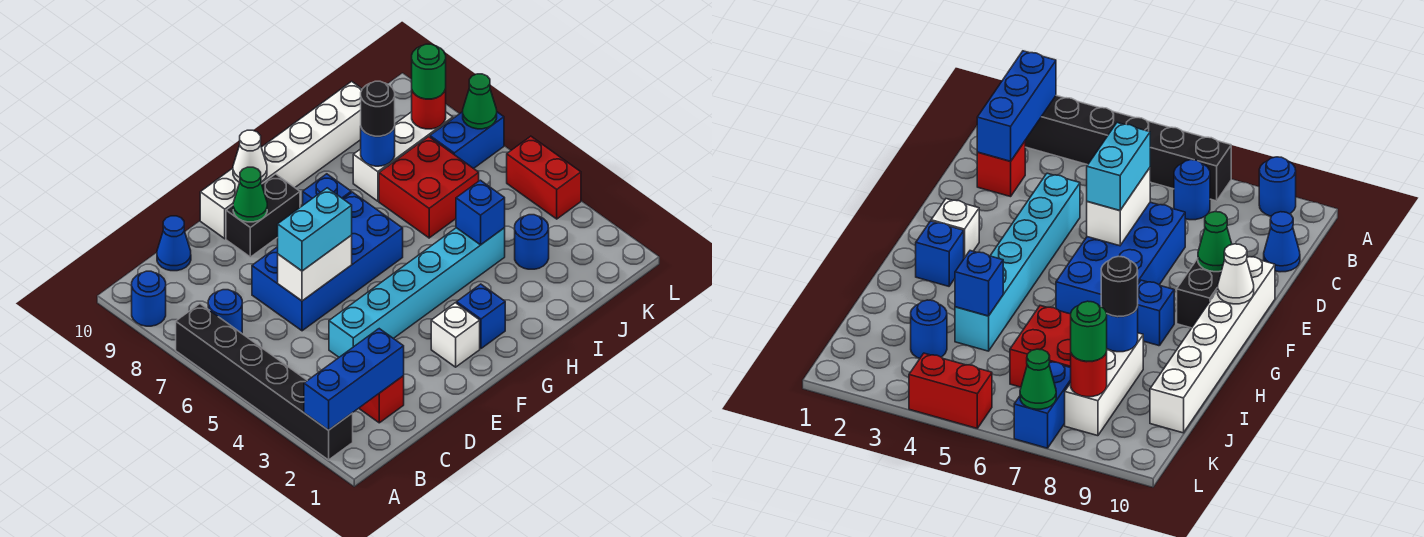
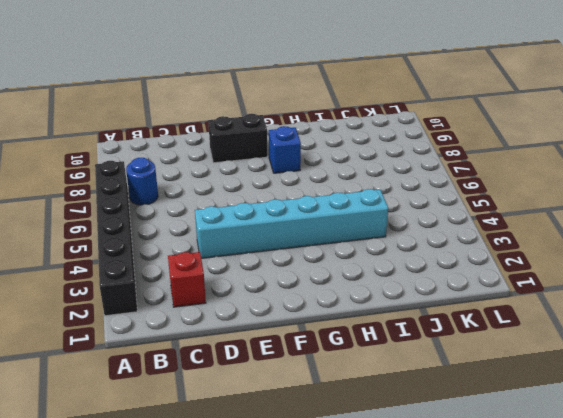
none -> blue 1x1 round brick [132,271,166,326]
none -> blue 1x1 cone [157,216,191,271]
none -> blue 2x4 brick [252,192,403,331]

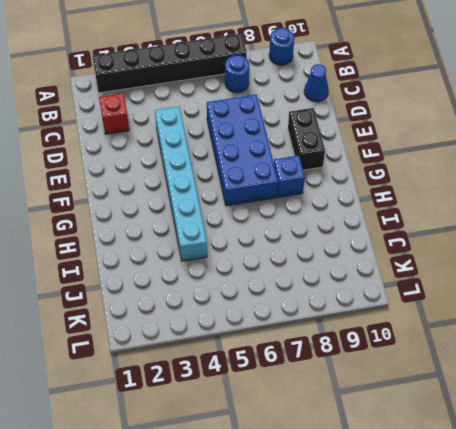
none -> white 1x6 brick [200,81,362,239]
none -> white 1x1 brick [431,303,480,367]
none -> blue 1x1 brick [457,284,505,348]

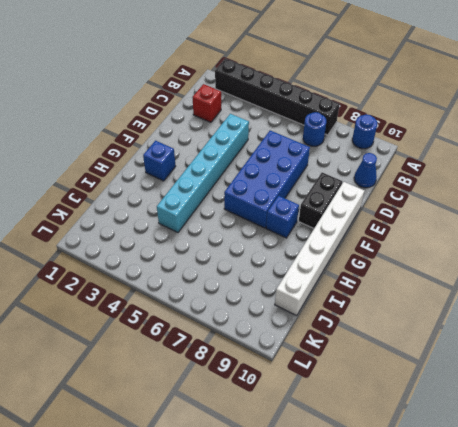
none -> white 1x1 brick [431,303,480,367]
none -> red 2x2 brick [379,137,479,238]
none -> white 1x3 brick [353,112,453,201]

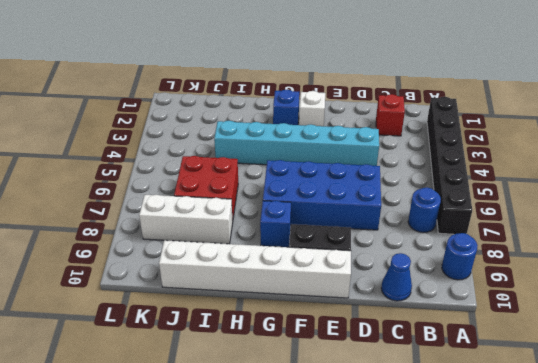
none -> blue 1x1 round brick [515,215,549,269]
none -> blue 1x2 brick [430,112,504,169]
none -> red 1x2 brick [507,136,581,219]

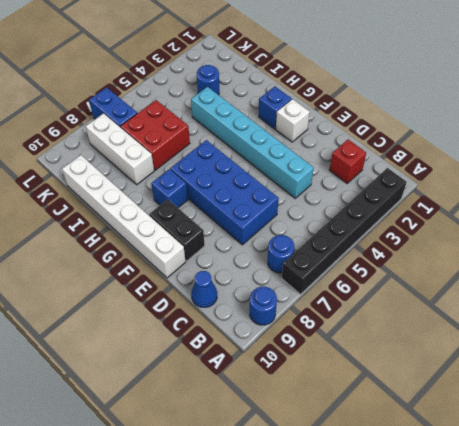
none -> red 1x2 brick [507,136,581,219]
none -> blue 1x3 brick [304,329,404,430]
none -> white 1x2 brick [278,235,352,301]

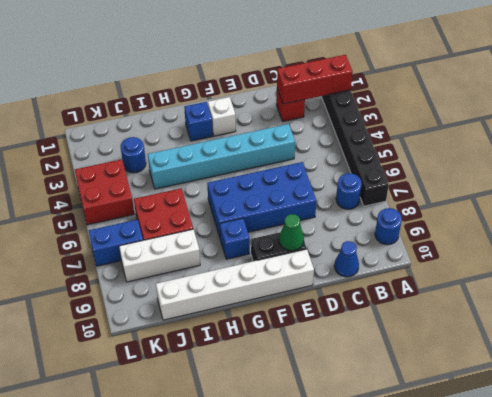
red 1x3 brick [277,55,353,104] -> blue 1x3 brick [304,329,404,430]
red 2x2 brick [75,159,134,225] -> red 1x2 brick [507,136,581,219]
none -> white 1x2 brick [278,235,352,301]
none -> white 1x1 cone [233,130,267,182]
none -> blue 1x1 brick [456,180,505,245]

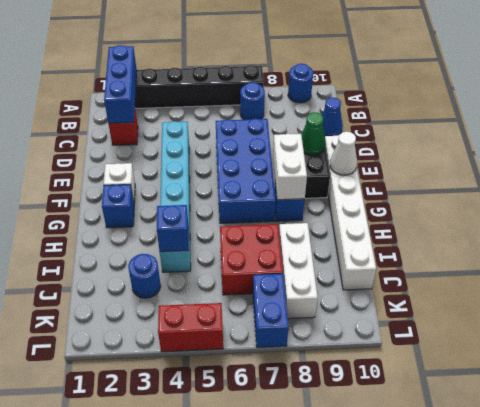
white 1x2 brick [273,134,307,200] -> white 1x2 brick moved to [278,235,352,301]
none -> blue 1x1 round brick [361,127,395,166]
none -> red 1x1 round brick [412,89,446,129]
none -> green 1x1 cone [463,74,497,129]

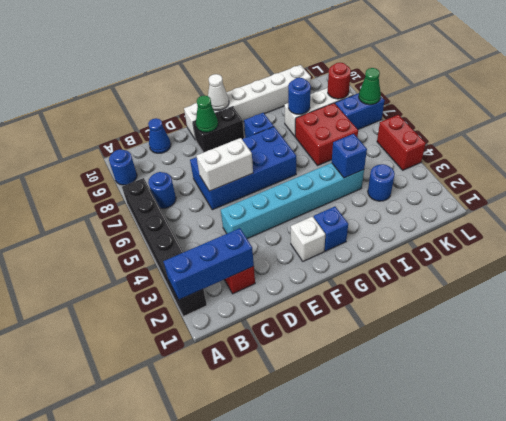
none -> cyan 1x2 brick [278,188,352,271]
none -> black 1x1 round brick [361,81,395,136]
none -> green 1x1 round brick [412,44,446,99]

